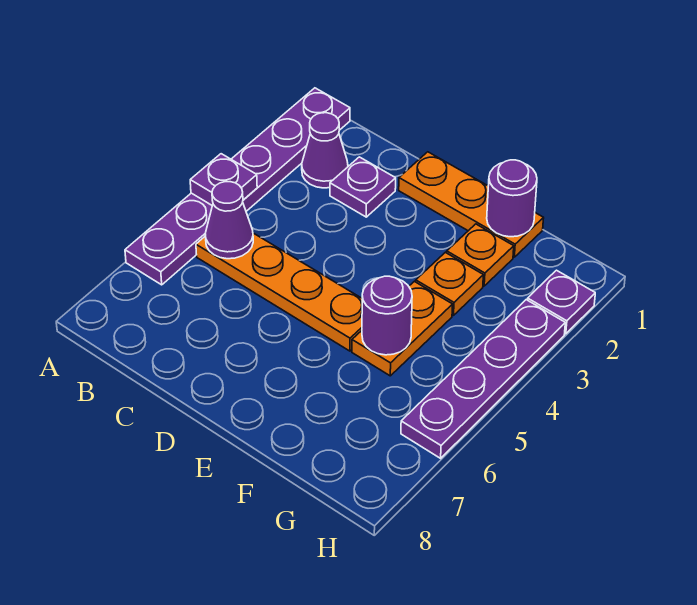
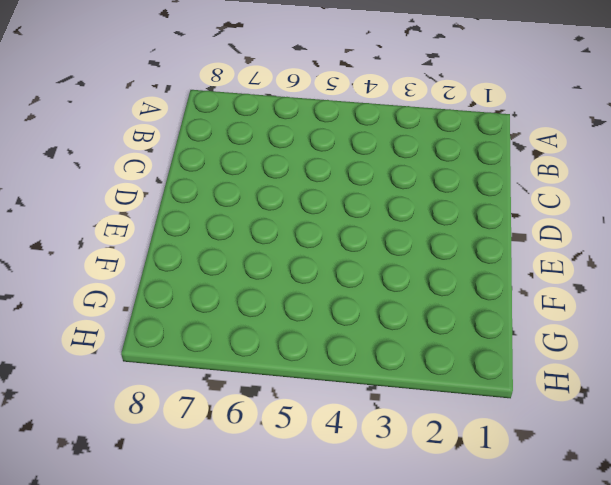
none -> purple 1x6 plate [125,88,350,285]
none -> purple 1x1 cone [302,113,348,188]
none -> orange 1x4 plate [196,233,362,351]

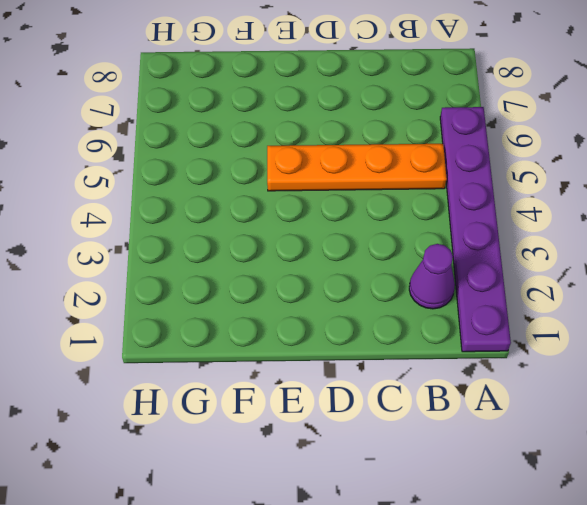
none -> purple 1x1 plate [330,157,396,217]
none -> orange 1x3 plate [399,152,544,257]
none -> orange 1x1 plate [447,224,514,286]

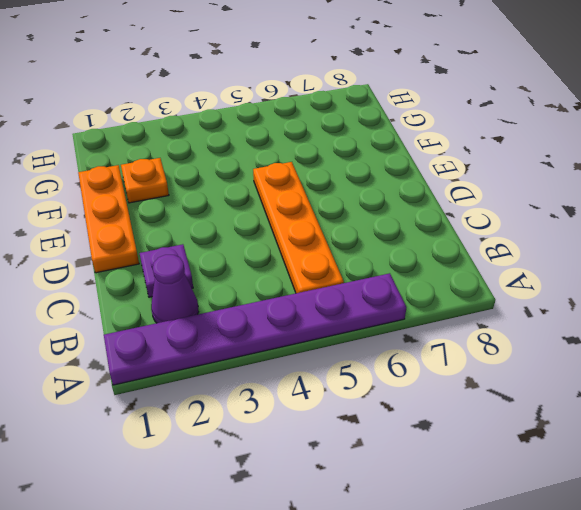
none -> orange 1x1 plate [416,252,483,315]
none -> orange 1x2 plate [352,281,453,376]
none -> purple 1x1 plate [528,270,595,334]

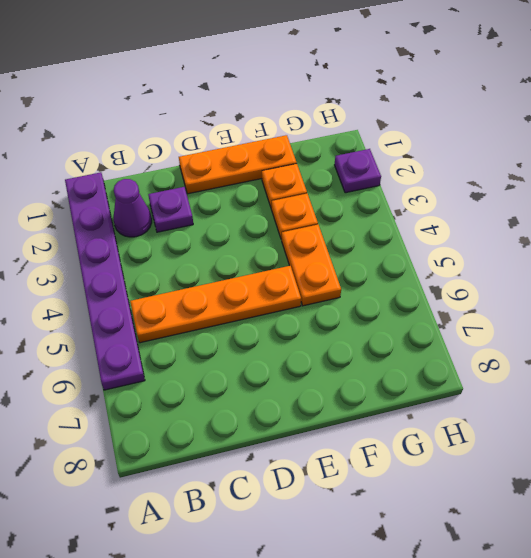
none -> purple 1x4 plate [401,300,565,458]
none -> purple 1x1 plate [190,154,257,205]
none -> purple 1x1 cone [205,182,253,259]

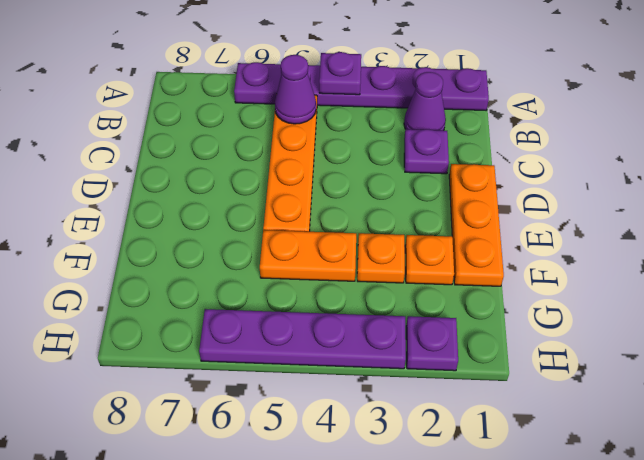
none -> purple 1x1 round brick [487,160,537,237]
none -> purple 1x1 round brick [362,276,412,355]

